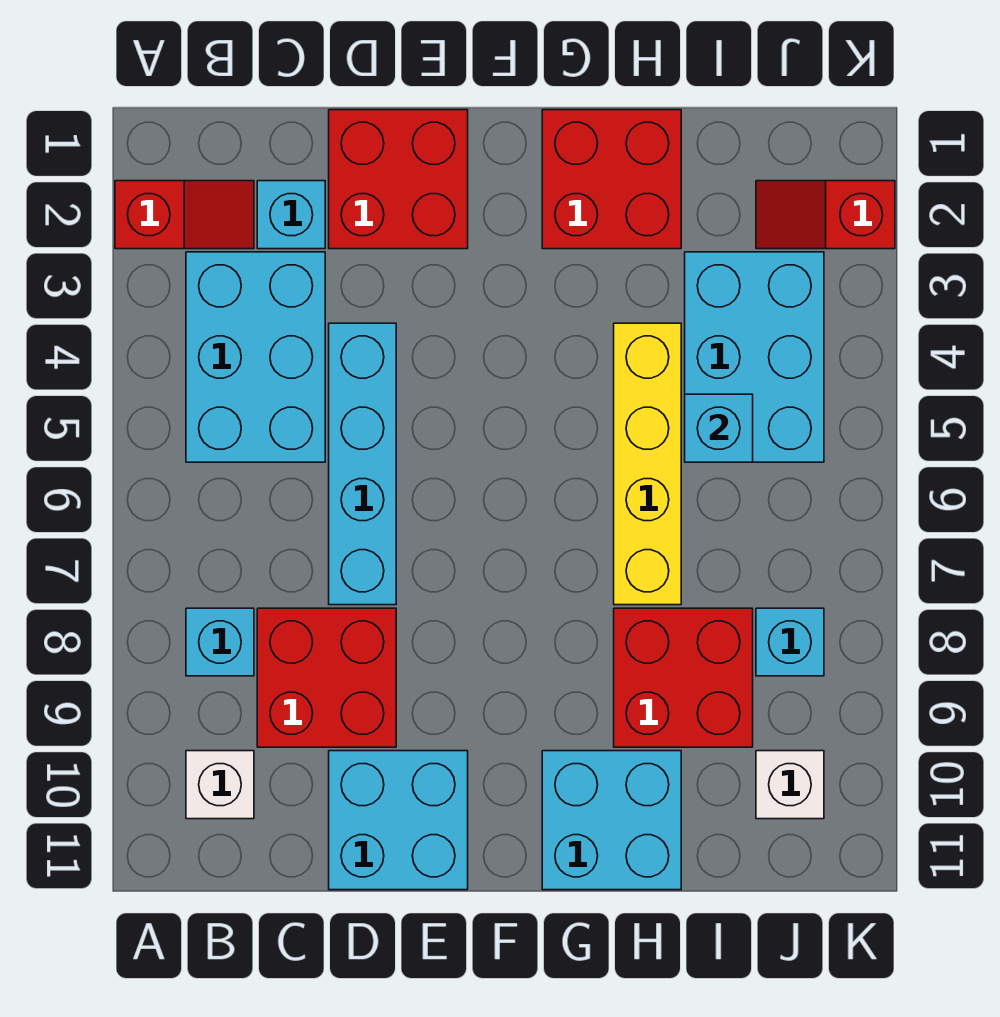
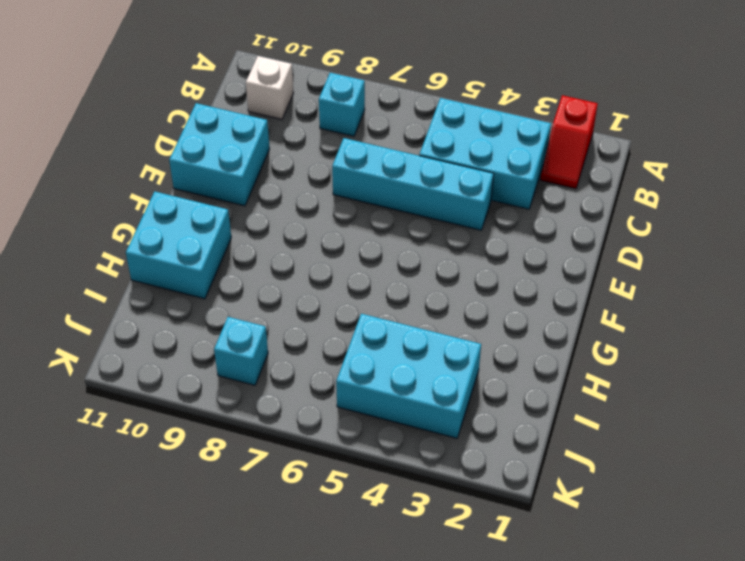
none -> cyan 1x1 brick [257,181,325,249]
none -> red 2x2 brick [257,608,396,747]
none -> red 2x2 brick [329,110,468,249]

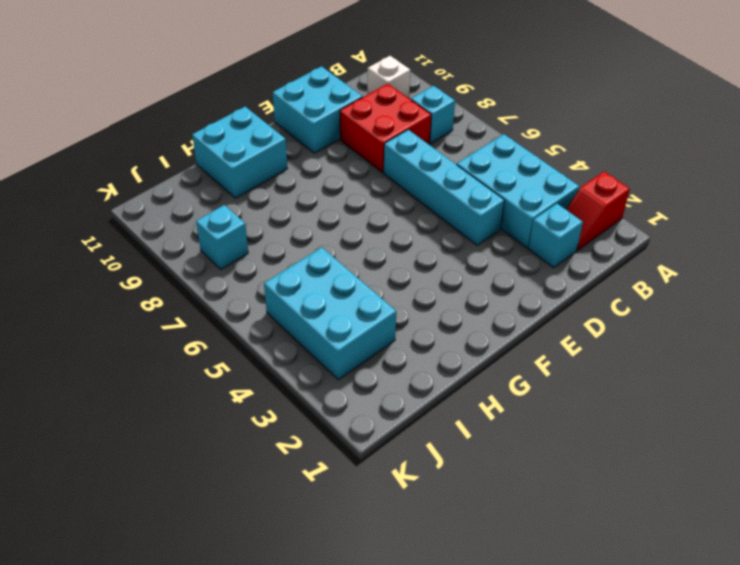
none -> red 2x2 brick [329,110,468,249]
none -> red 2x2 brick [542,110,681,249]
none -> yellow 1x4 brick [614,323,681,605]

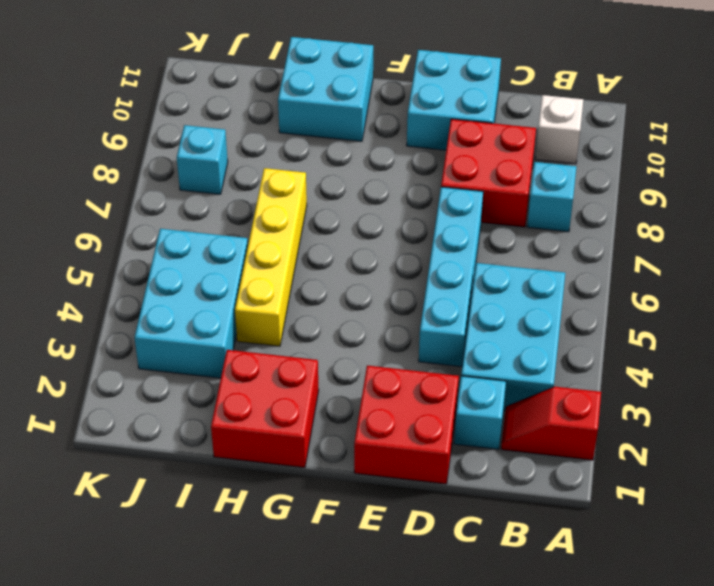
none -> red 2x2 brick [614,608,753,747]
none -> red 1x2 slope [756,181,895,249]
none -> white 1x1 brick [756,751,824,819]

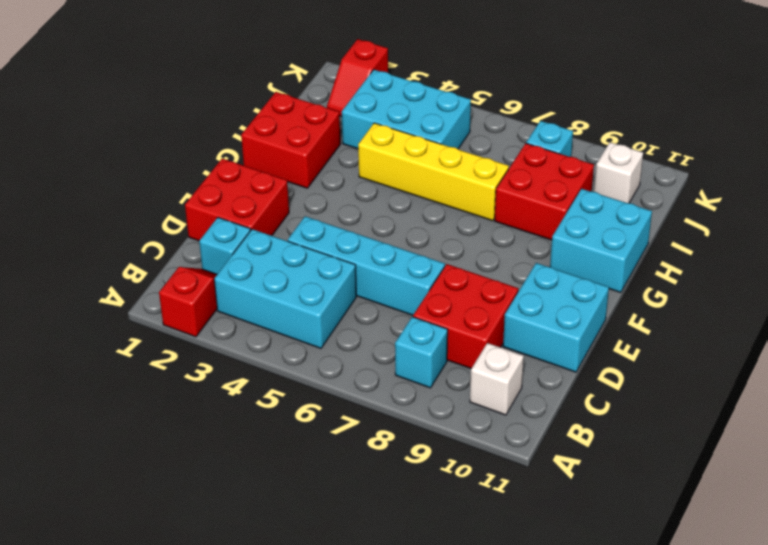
none -> cyan 1x1 brick [685,394,753,462]

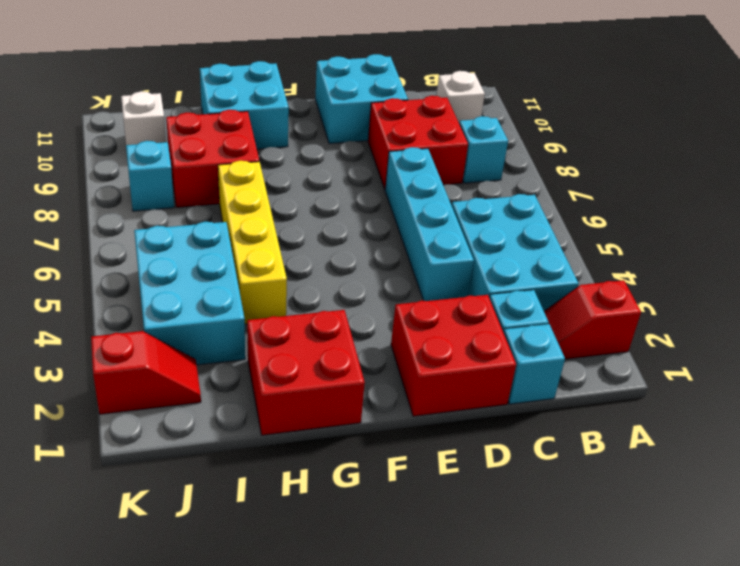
cyan 1x1 brick [504,324,565,404] -> cyan 1x1 brick moved to [685,394,753,462]

